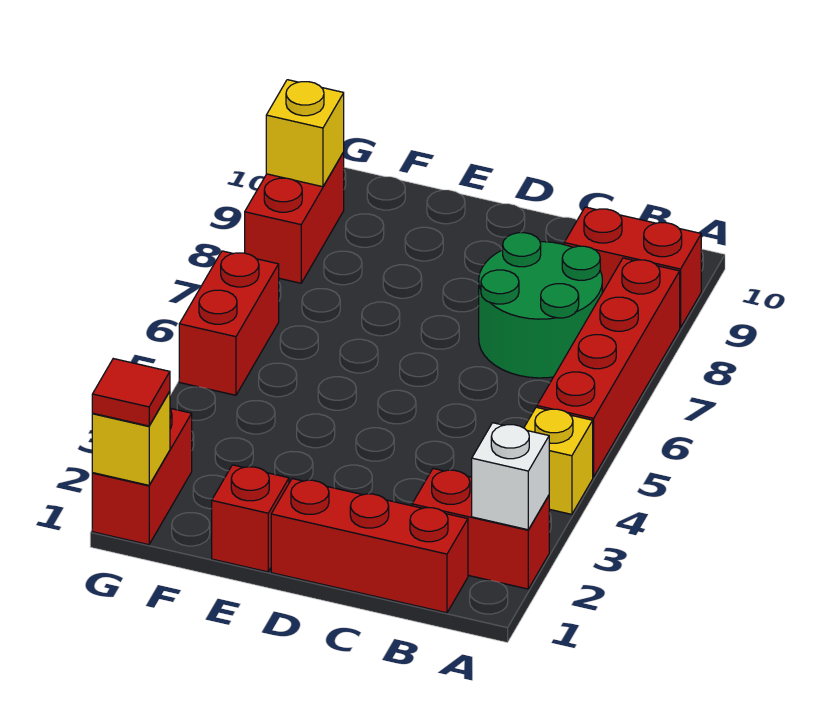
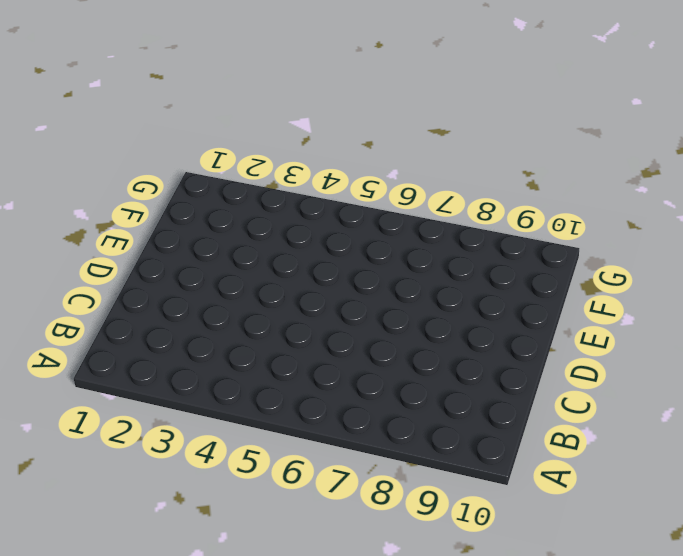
none -> red 1x2 brick [412,468,549,589]
none -> yellow 1x1 brick [524,407,593,514]
none -> red 1x4 brick [537,258,680,477]

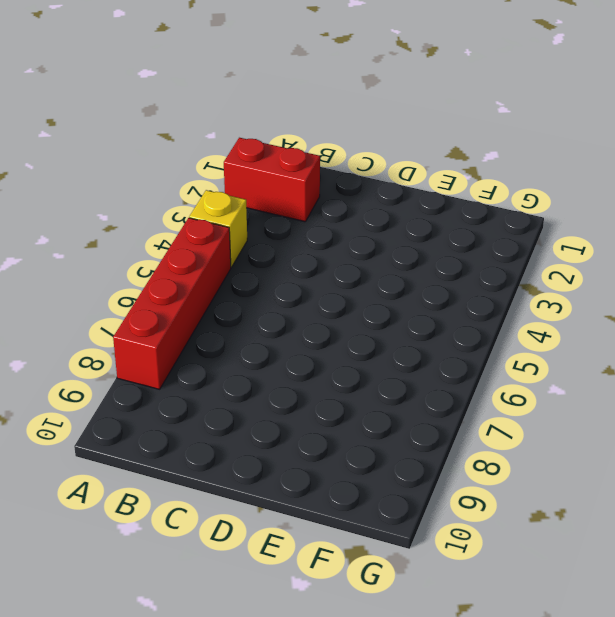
none -> red 1x2 brick [564,207,701,328]
none -> red 1x3 brick [271,479,468,613]
none -> green 2x2 round brick [479,233,602,378]

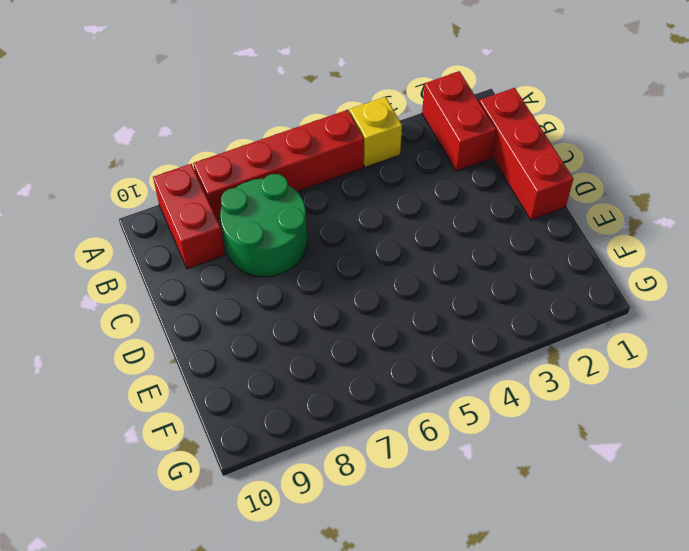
none -> red 1x1 brick [212,465,289,572]
none -> red 1x2 brick [92,408,192,545]
none -> red 1x2 brick [179,251,279,395]

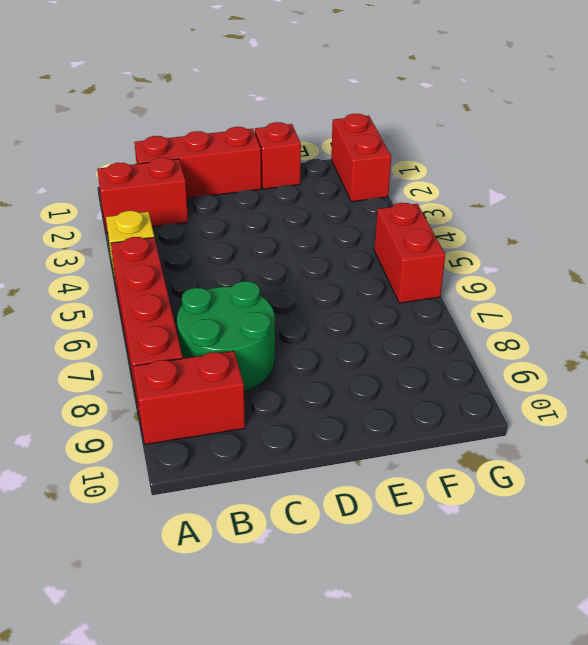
none -> red 1x2 brick [245,153,344,283]
none -> white 1x1 brick [472,423,549,530]
none -> yellow 1x1 brick [92,391,170,485]

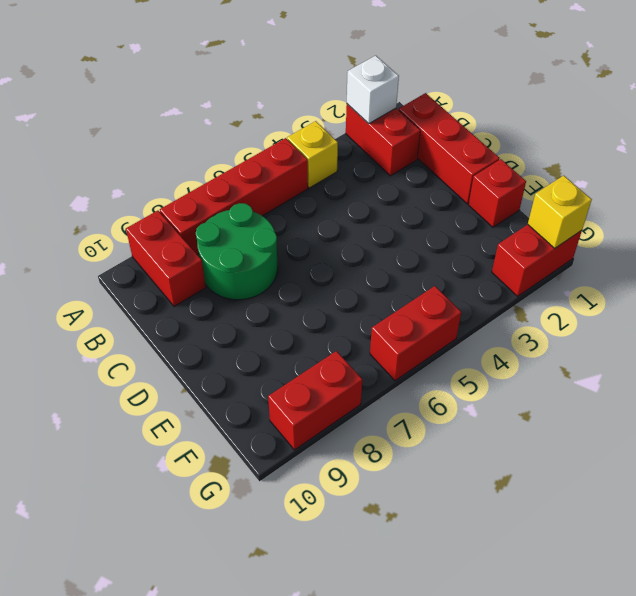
none -> yellow 1x1 brick [266,80,344,187]
none -> red 1x1 tile [92,359,170,426]

